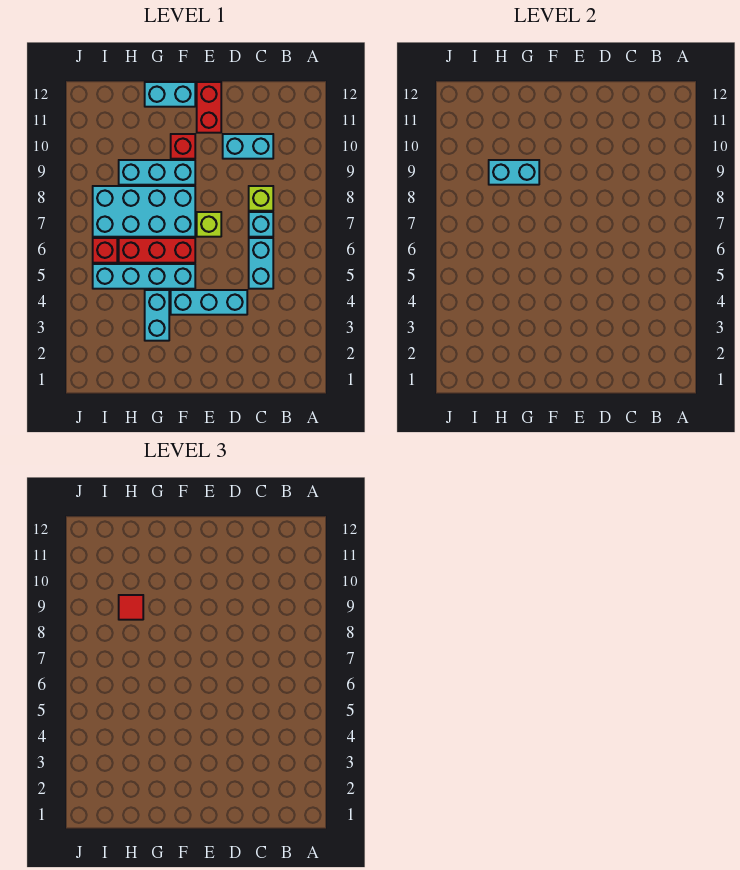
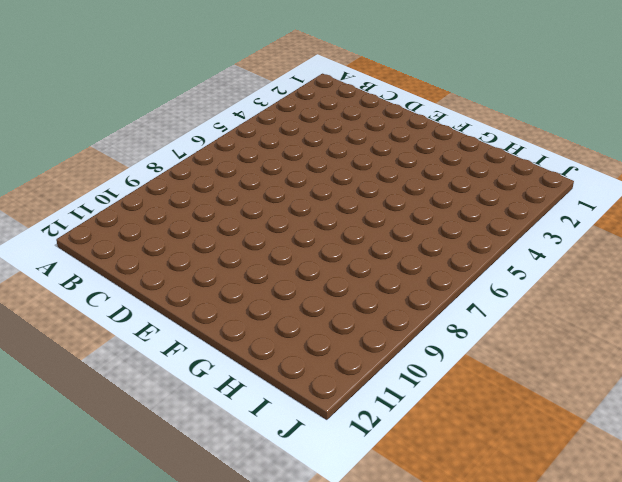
none -> cyan 1x2 brick [249,238,273,289]
none -> cyan 1x1 brick [249,212,273,237]
none -> lime 1x1 brick [249,186,273,211]

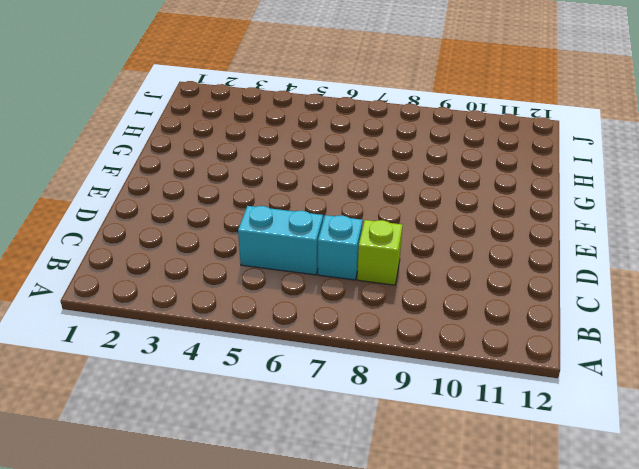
none -> cyan 1x2 brick [223,134,273,159]
none -> cyan 1x3 brick [171,290,247,315]
none -> lime 1x1 brick [197,212,221,237]

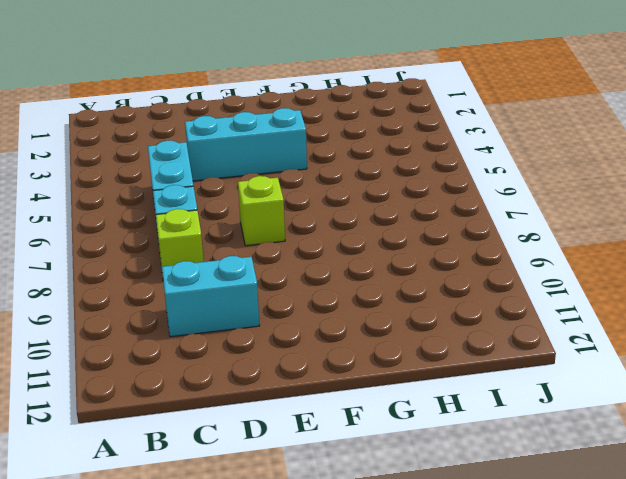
none -> red 1x2 brick [197,82,221,133]
none -> cyan 1x4 brick [93,264,195,289]
none -> red 1x3 brick [119,238,195,263]

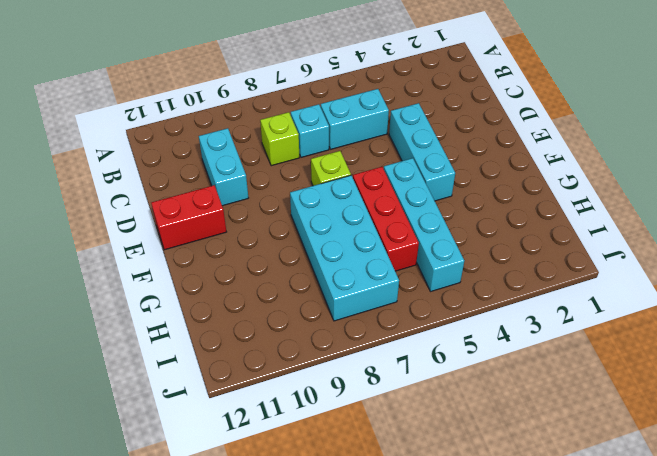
none -> cyan 1x3 brick [119,160,195,185]
none -> red 1x1 brick [171,134,195,159]
none -> cyan 1x2 brick [145,82,195,107]

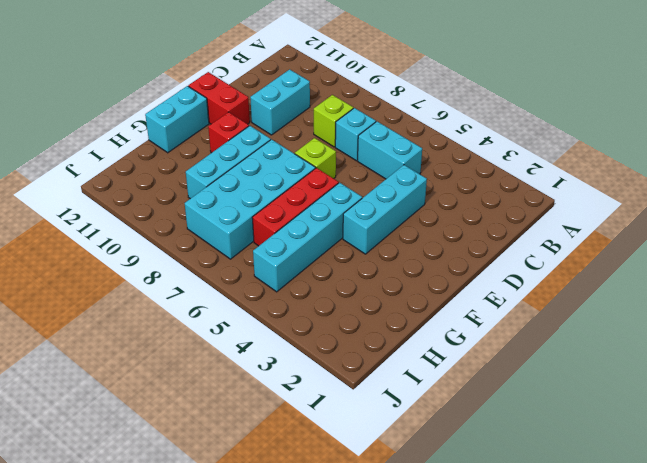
none -> cyan 1x2 brick [145,290,169,341]
none -> red 1x1 brick [93,238,117,263]
none -> cyan 1x2 brick [489,160,539,185]

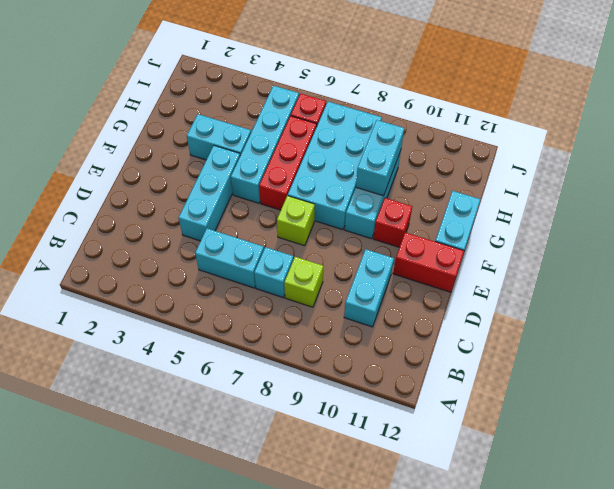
none -> red 1x1 tile [119,595,143,620]

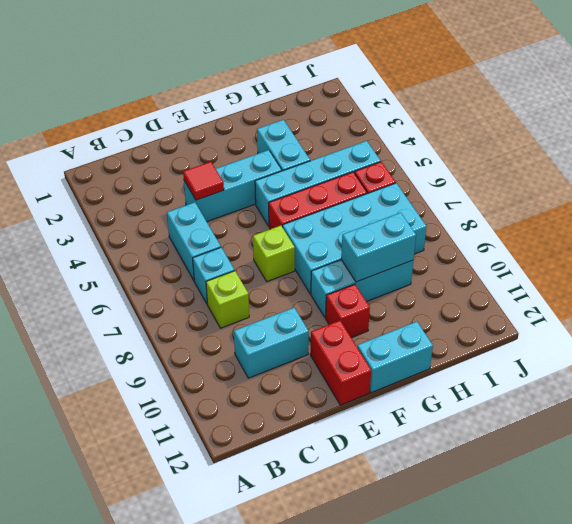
red 1x1 tile [183,162,224,200] -> red 1x1 tile moved to [119,595,143,620]

